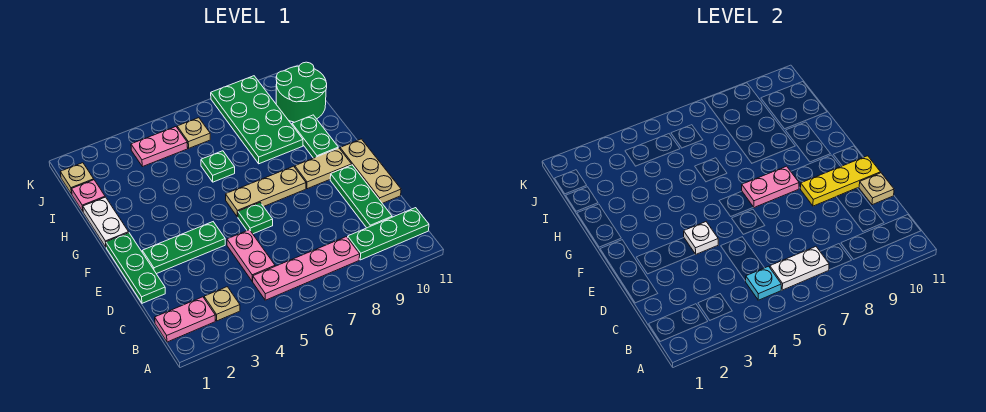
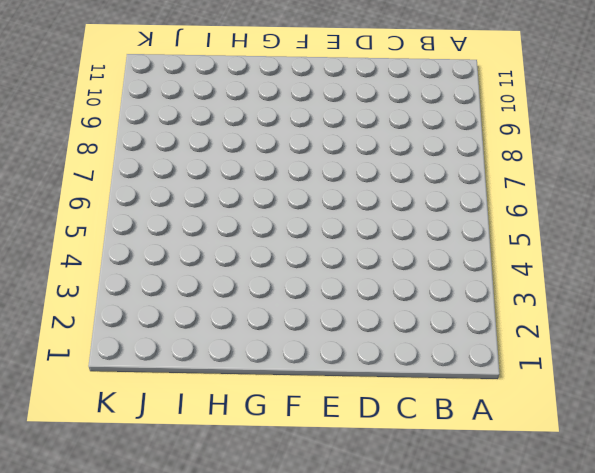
none -> pink 1x2 plate [155,297,215,342]
none -> tan 1x1 plate [204,287,240,321]
none -> pink 1x4 plate [253,237,360,300]

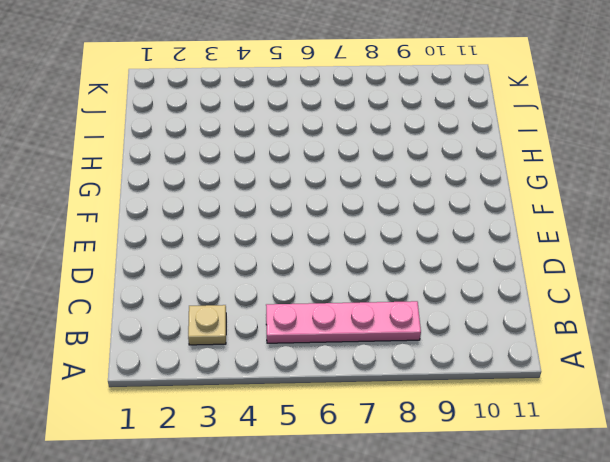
none -> pink 1x2 plate [155,297,215,342]
none -> green 1x3 plate [348,208,429,260]
none -> pink 1x2 plate [227,230,275,281]

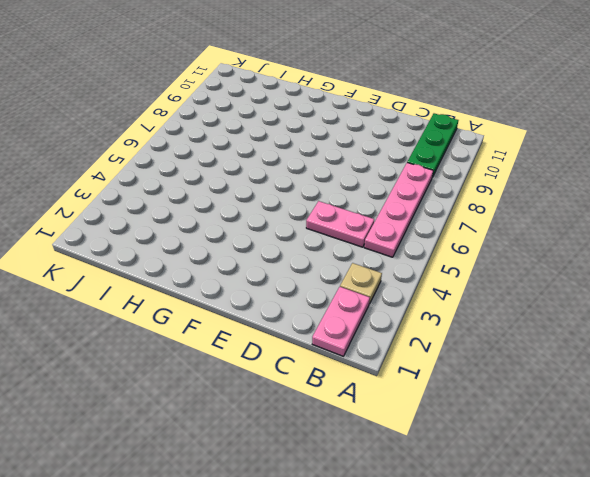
none -> green 1x3 plate [330,165,392,228]
none -> green 1x3 plate [106,233,165,303]
none -> tan 1x3 plate [340,139,401,203]

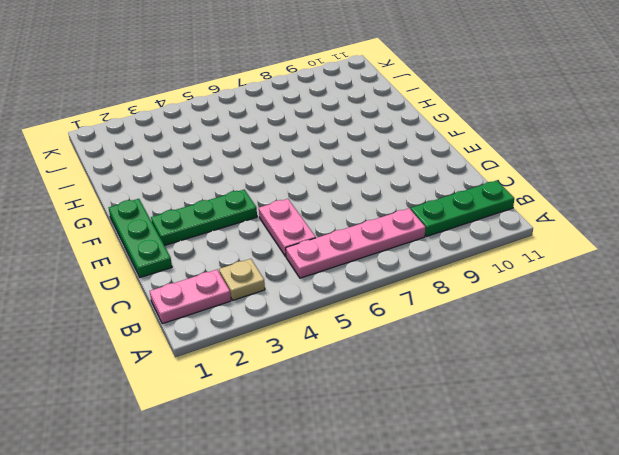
none -> green 1x3 plate [330,165,392,228]
none -> tan 1x3 plate [340,139,401,203]
none -> green 1x1 plate [238,203,273,234]

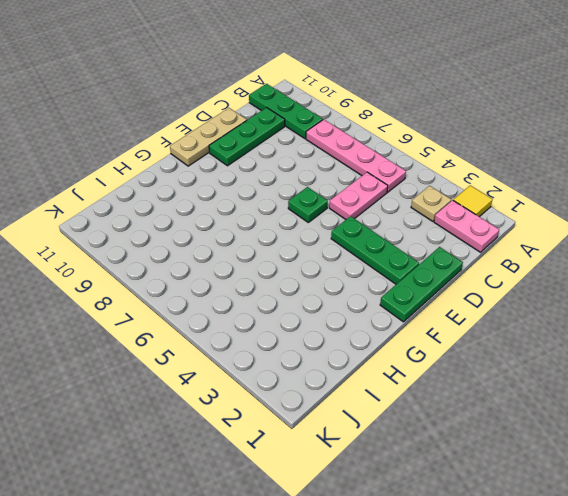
yellow 1x1 tile [453,185,493,217] -> none
none -> tan 1x3 plate [226,166,306,217]
none -> tan 1x2 plate [295,148,352,189]
none -> white 1x2 plate [83,197,129,247]

